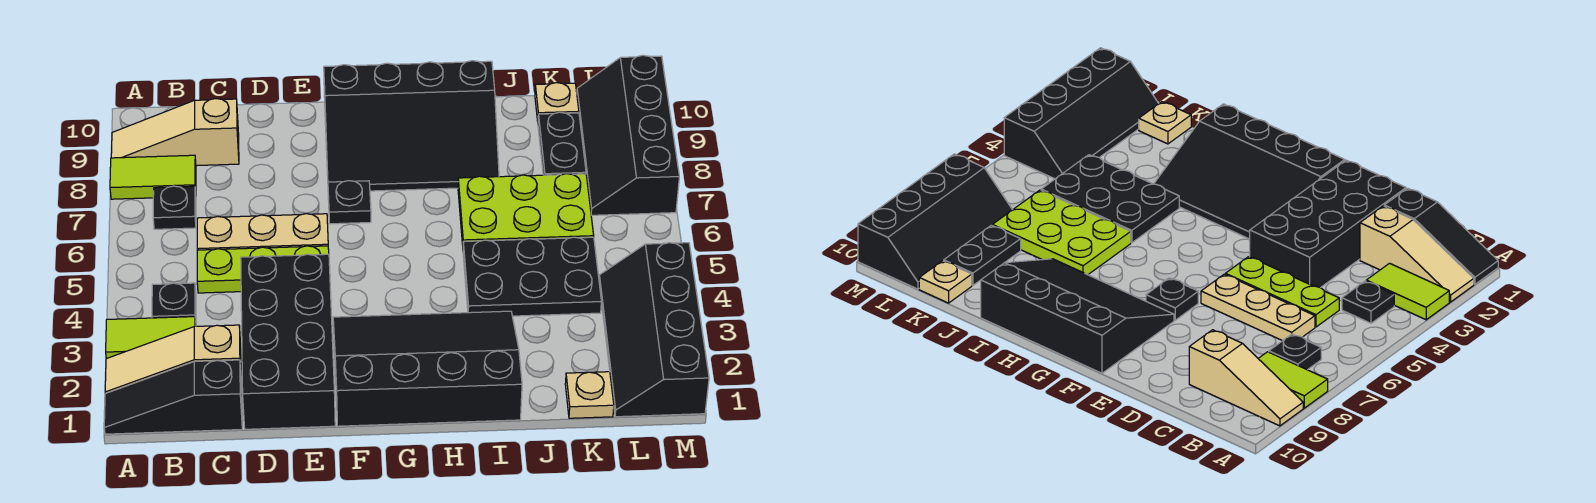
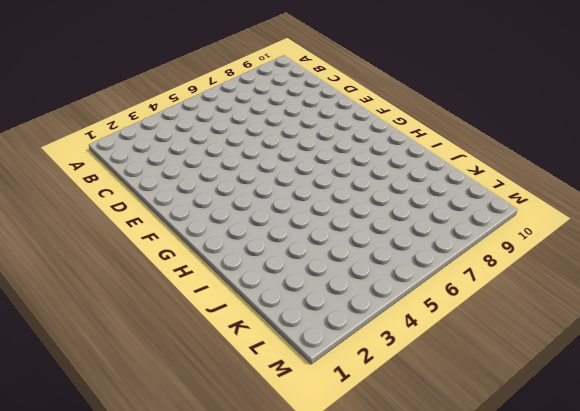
none -> black 1x3 slope [104,360,242,434]
none -> tan 1x3 slope [105,325,242,393]
none -> lime 1x2 tile [106,317,196,359]

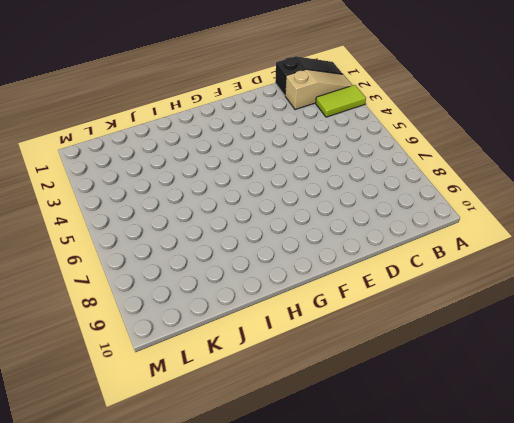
none -> lime 1x2 tile [110,155,196,199]
none -> tan 1x3 slope [111,99,239,166]
none -> black 1x1 plate [152,283,196,322]

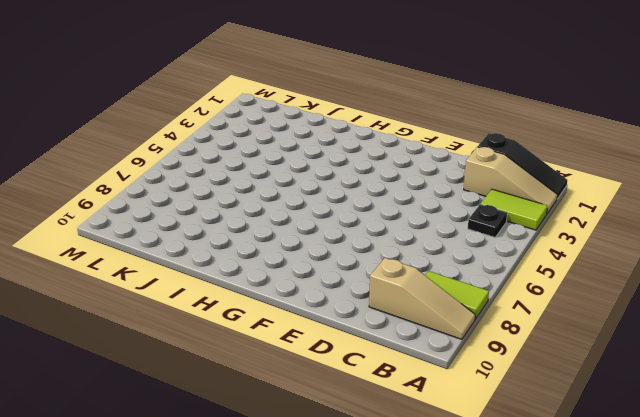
none -> black 1x1 plate [153,186,196,229]
none -> lime 1x3 plate [197,246,329,293]
none -> tan 1x3 plate [197,214,328,250]

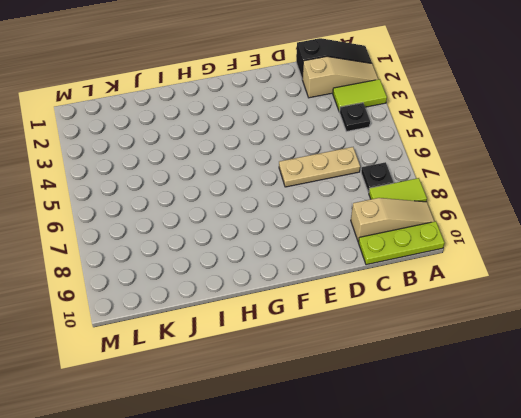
lime 1x3 plate [358,221,444,265] -> lime 1x3 plate moved to [197,246,329,293]
none -> black 2x4 brick [241,254,335,429]
none -> black 3x4 slope [333,311,522,426]
none -> black 1x1 plate [328,181,371,224]

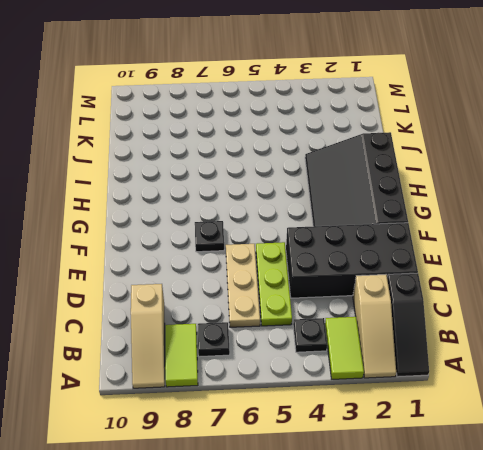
none -> black 3x4 slope [324,61,499,191]
none -> black 2x3 plate [463,237,601,316]
none -> lime 2x3 plate [458,174,594,245]

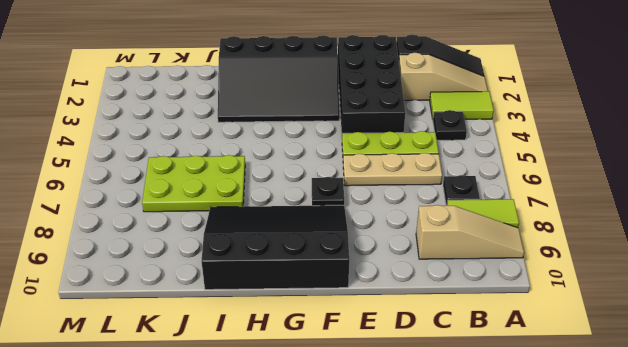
none -> black 2x3 plate [463,237,601,316]
none -> tan 1x1 plate [565,372,614,418]
none -> black 1x2 plate [538,112,586,175]

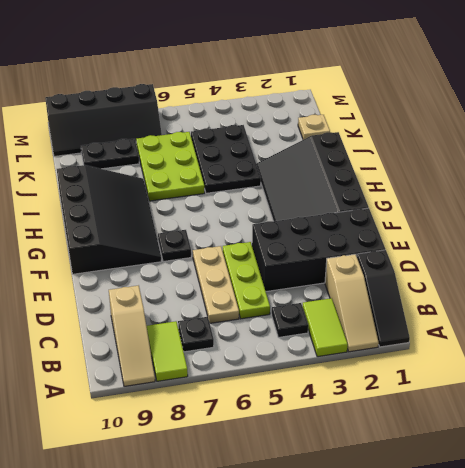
none -> tan 1x1 plate [535,83,579,121]
none -> black 2x4 slope [599,243,709,417]

